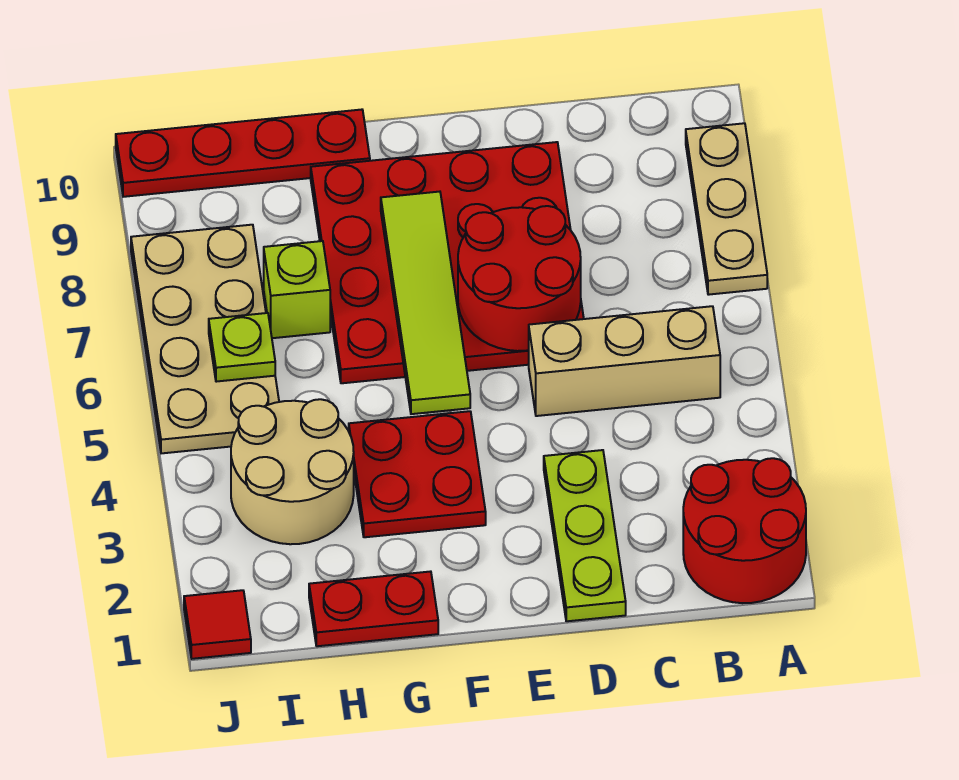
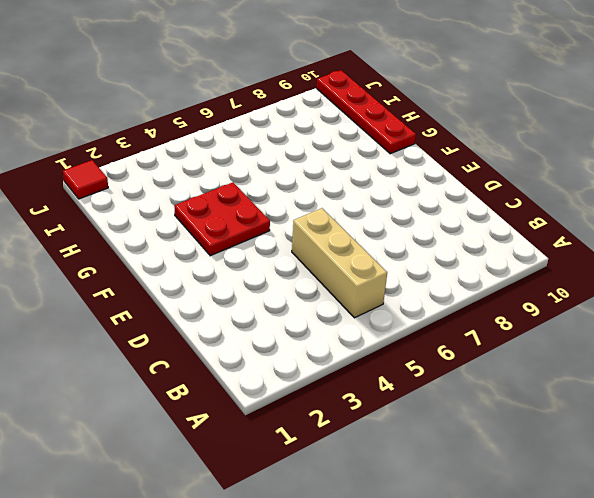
none -> red 2x2 round brick [683,458,806,603]
none -> tan 1x3 plate [686,123,767,295]
none -> lime 1x3 plate [544,450,626,621]

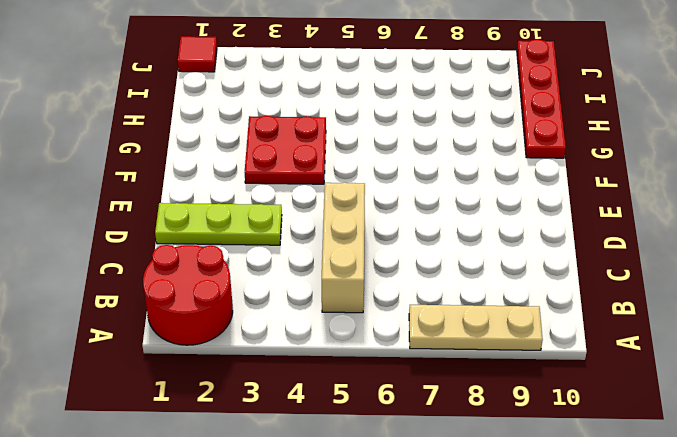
none -> red 4x4 plate [311,142,584,383]
none -> red 1x2 plate [309,571,438,646]
none -> tan 2x2 round brick [231,399,354,544]

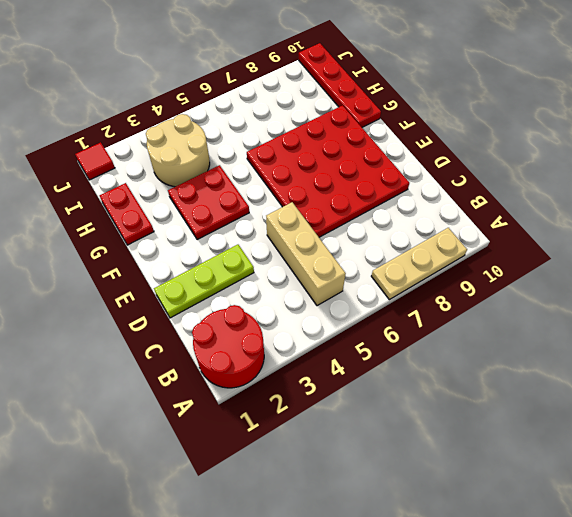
none -> lime 1x1 brick [264,241,330,338]
none -> tan 2x4 plate [131,225,279,453]
none -> red 2x2 round brick [458,206,581,351]

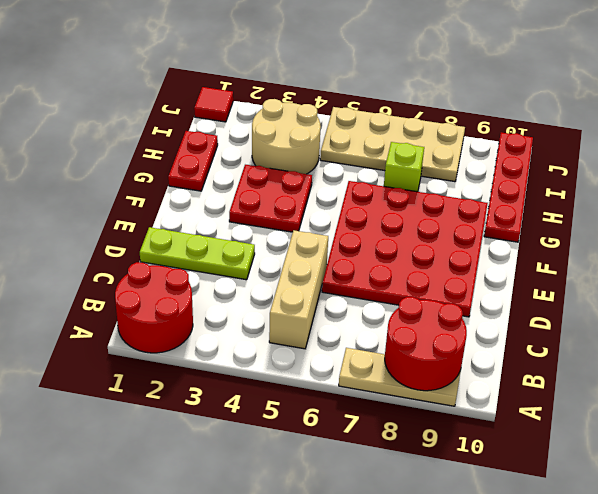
red 2x2 round brick [385,297,467,391] -> red 2x2 round brick moved to [458,206,581,351]
none -> lime 1x4 tile [381,192,470,414]
none -> lime 1x1 plate [209,313,275,382]

